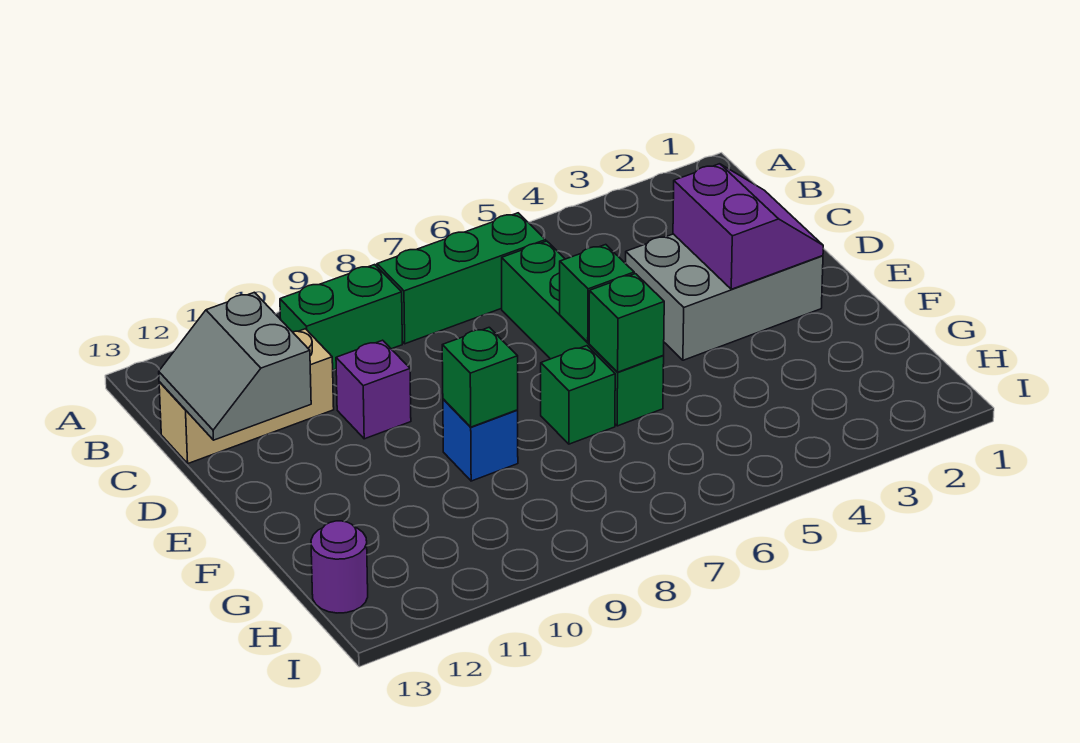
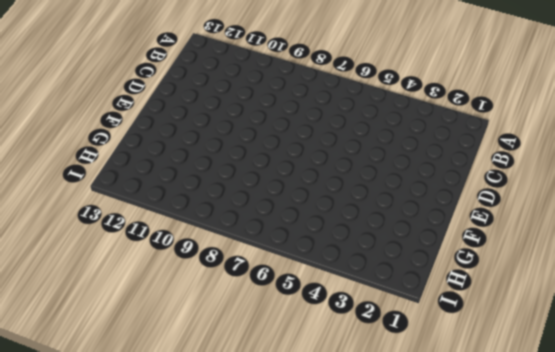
none -> green 1x3 brick [377,213,546,344]
none -> green 1x2 brick [280,265,402,370]
none -> green 1x4 brick [502,241,664,426]

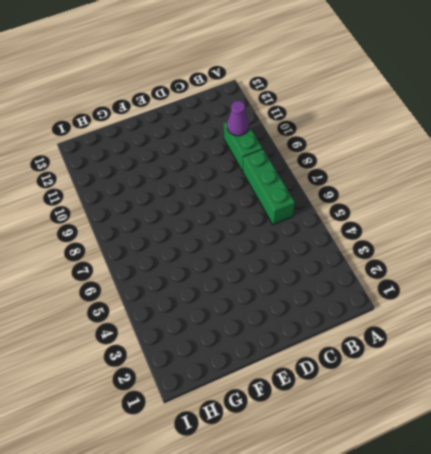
purple 1x1 cone [227,101,249,136] -> none
none -> green 1x4 brick [502,241,664,426]
none -> tan 1x3 brick [159,329,334,463]
none -> grey 2x3 brick [625,234,823,360]

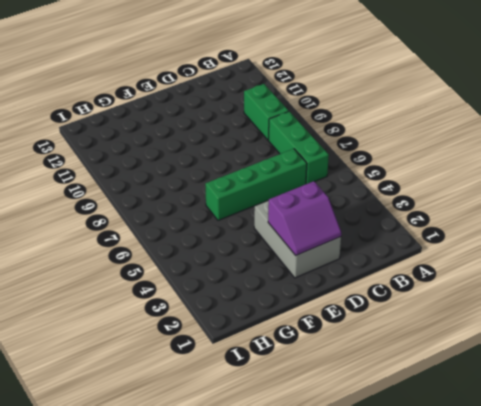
none -> tan 1x3 brick [159,329,334,463]
none -> purple 1x1 brick [336,340,411,439]
none -> green 1x1 brick [541,346,615,444]

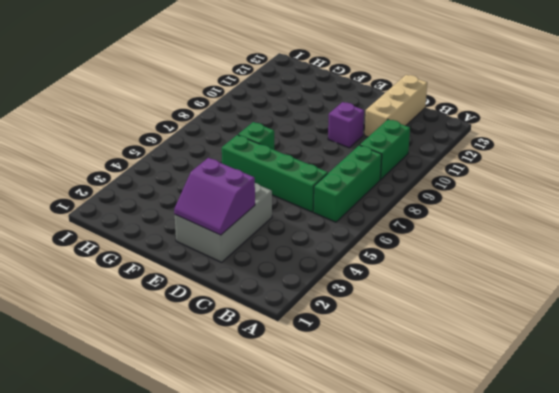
none -> blue 1x1 brick [443,399,518,481]
none -> purple 1x1 round brick [311,521,368,613]
none -> grey 2x2 slope [159,292,311,440]

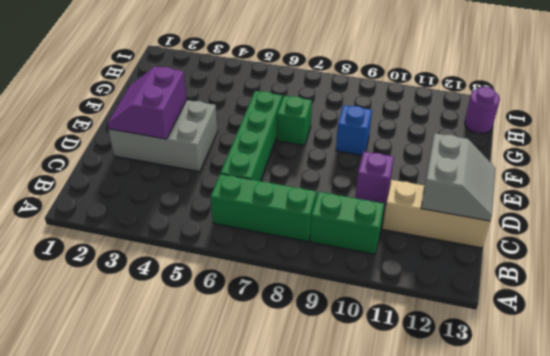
none -> green 1x1 brick [560,245,634,342]
none -> green 1x1 brick [589,274,664,372]
none -> green 1x1 brick [442,327,518,427]

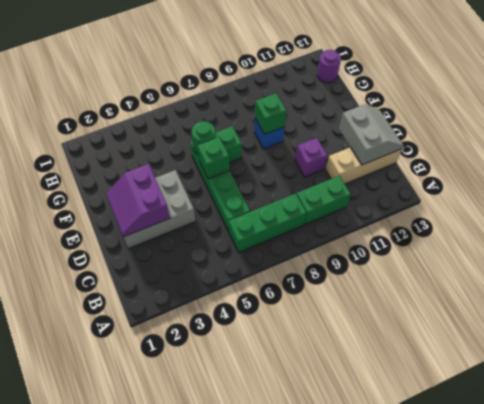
green 1x1 round brick [192,121,216,154] -> green 1x1 brick [589,274,664,372]

